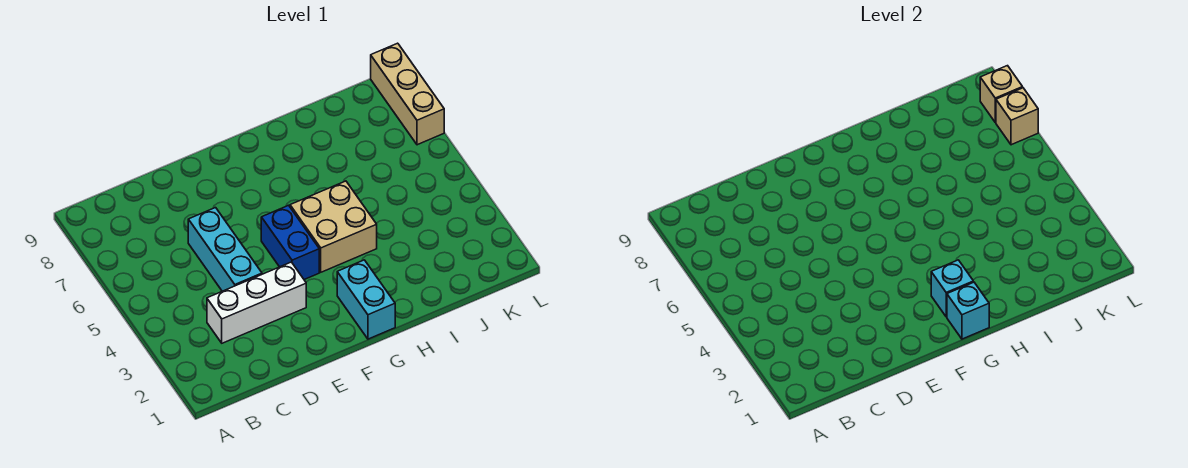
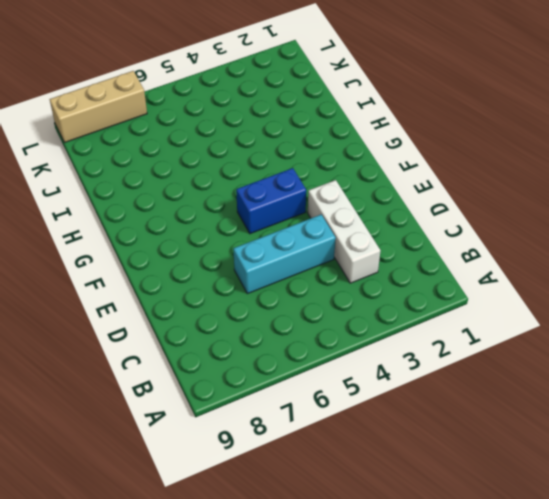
none -> cyan 1x2 brick [337,260,395,339]
none -> tan 2x2 brick [290,181,377,272]

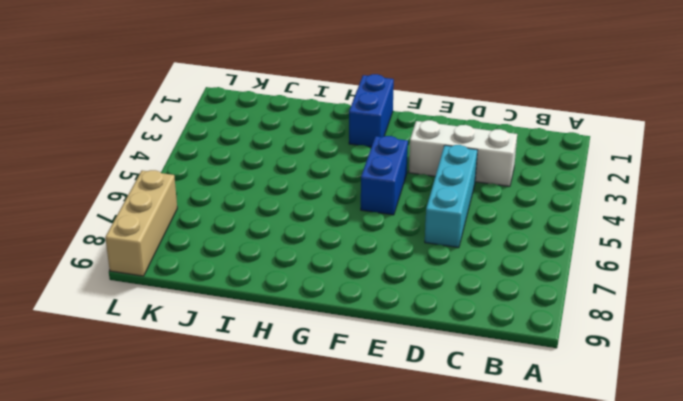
blue 1x2 brick [349,74,394,147] -> cyan 1x2 brick [337,260,395,339]
none -> tan 2x2 brick [290,181,377,272]
none -> cyan 1x1 brick [947,282,989,339]

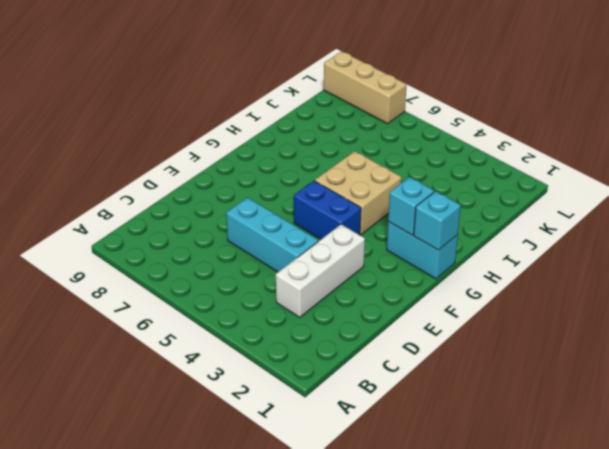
none -> tan 1x1 brick [996,88,1038,145]
none -> tan 1x1 brick [980,66,1023,122]

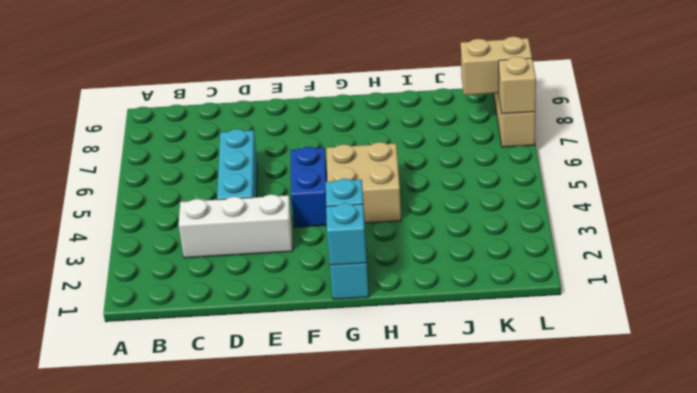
tan 1x2 brick [461,37,532,95] -> tan 1x1 brick [980,66,1023,122]

